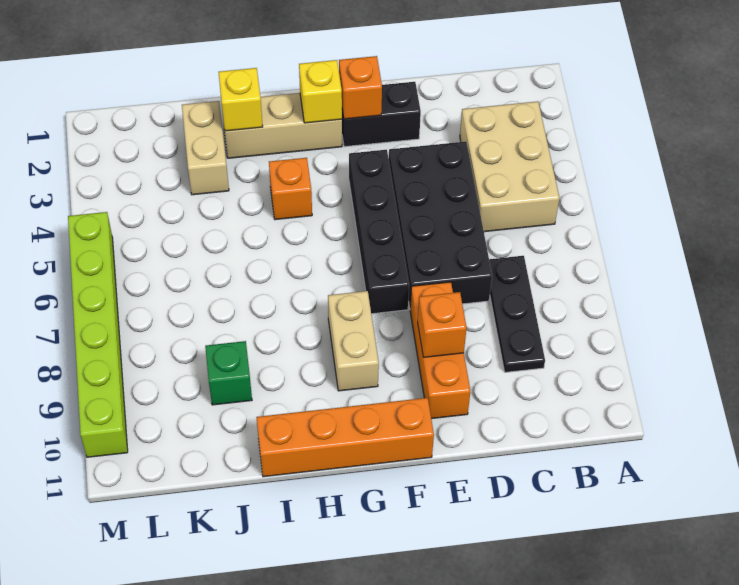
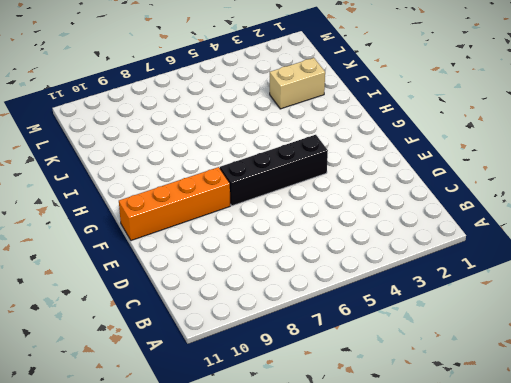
orange 1x4 brick [119,167,230,241] -> orange 1x4 brick turned to [256,398,434,477]
none -> tan 2x3 brick [460,101,559,232]
none -> black 1x3 plate [489,256,545,372]
none -> black 2x4 brick [389,142,492,307]

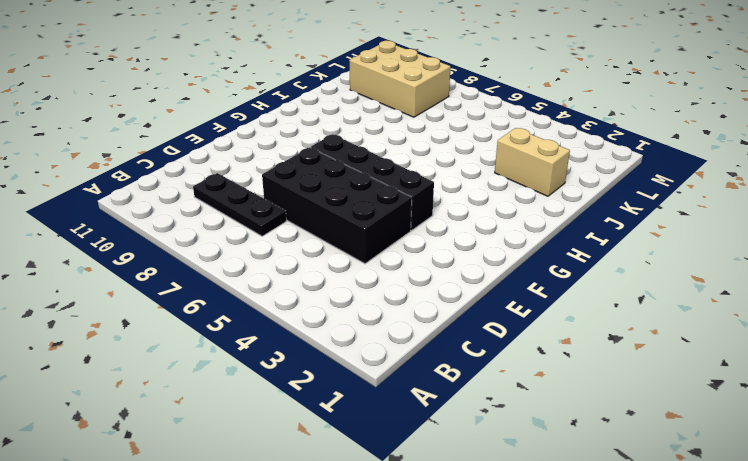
tan 2x3 brick [349,41,451,117] -> tan 2x3 brick moved to [460,101,559,232]
none -> black 1x2 brick [342,82,421,147]
none -> orange 1x3 brick [410,282,470,419]
none -> orange 1x4 brick [256,398,434,477]

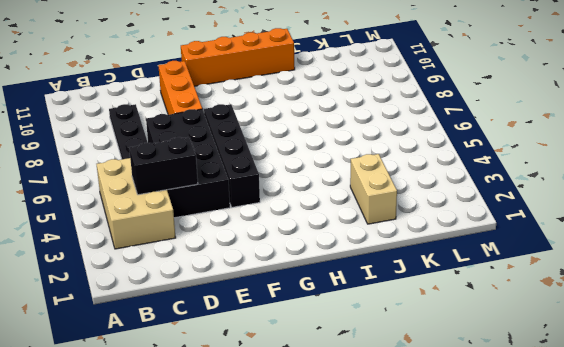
black 1x2 brick [129,137,198,195] -> black 1x2 brick moved to [342,82,421,147]
none -> tan 1x3 brick [222,93,342,158]
none -> tan 1x2 brick [328,291,379,391]
none -> orange 1x1 brick [269,158,312,220]

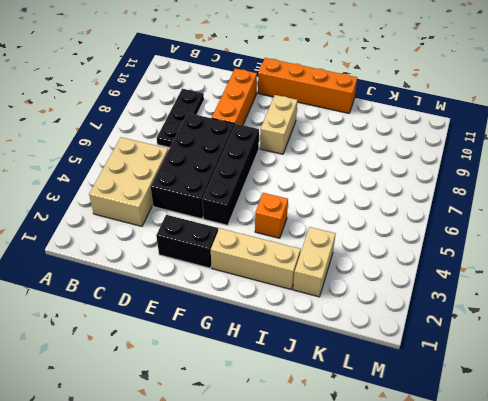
none -> green 1x1 brick [205,341,252,405]
none -> lime 1x6 brick [68,212,128,457]
none -> orange 1x1 brick [418,292,467,357]

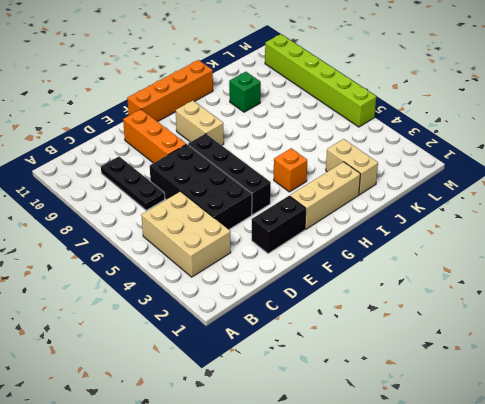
none -> orange 1x1 brick [418,292,467,357]
none -> orange 1x1 brick [339,56,382,119]
none -> yellow 1x1 brick [299,60,342,123]

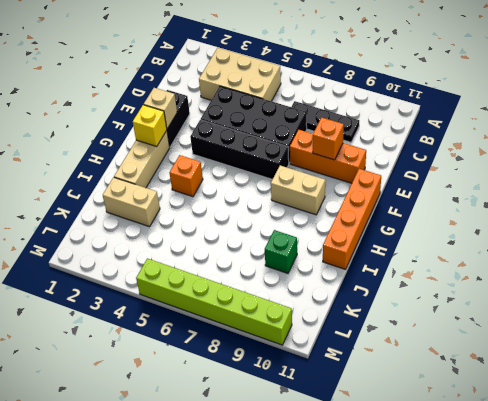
tan 1x1 brick [144,88,177,129] -> orange 1x1 brick [339,56,382,119]
none -> yellow 1x1 brick [219,68,263,131]

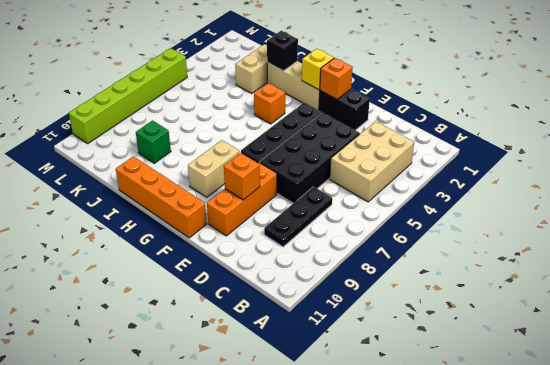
black 1x1 brick [267,31,298,71] -> yellow 1x1 brick [219,68,263,131]

